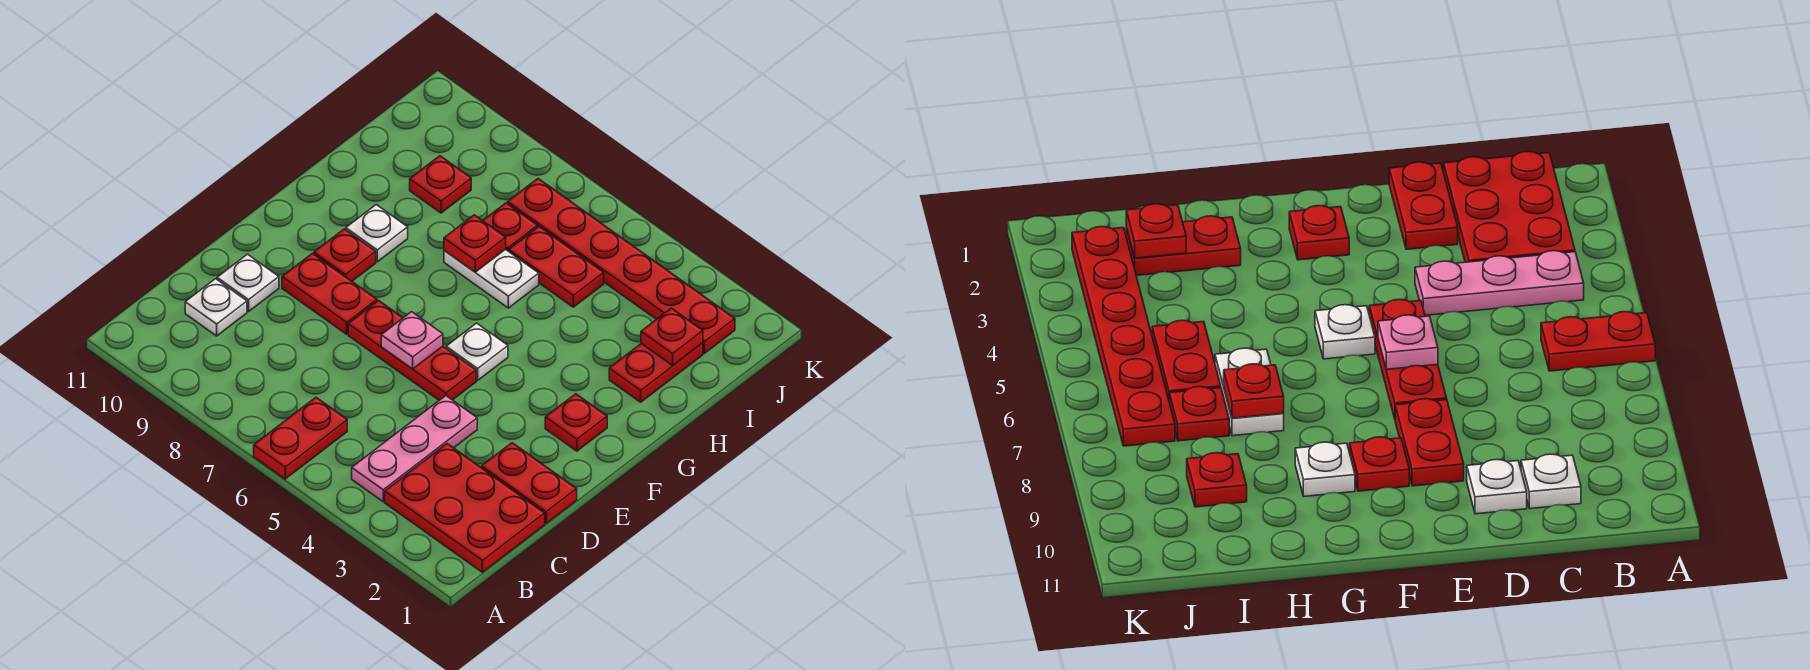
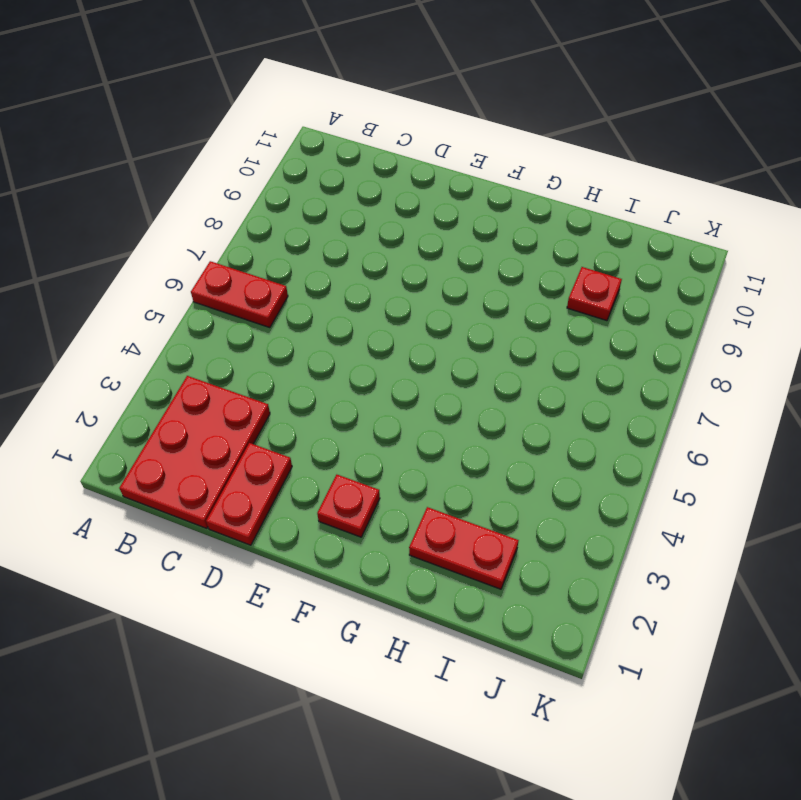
none -> pink 1x3 plate [352,396,477,502]
none -> white 1x1 plate [185,279,247,336]
none -> white 1x1 plate [217,254,279,312]

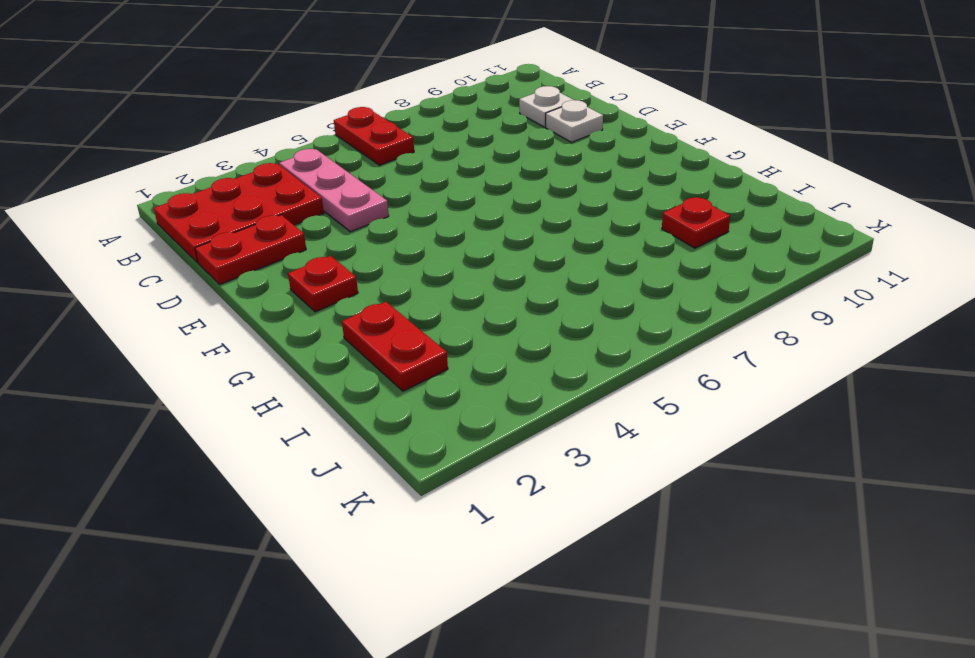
none -> red 1x3 plate [348,301,476,400]
none -> red 1x2 plate [282,253,377,334]
none -> white 1x1 plate [446,323,508,380]

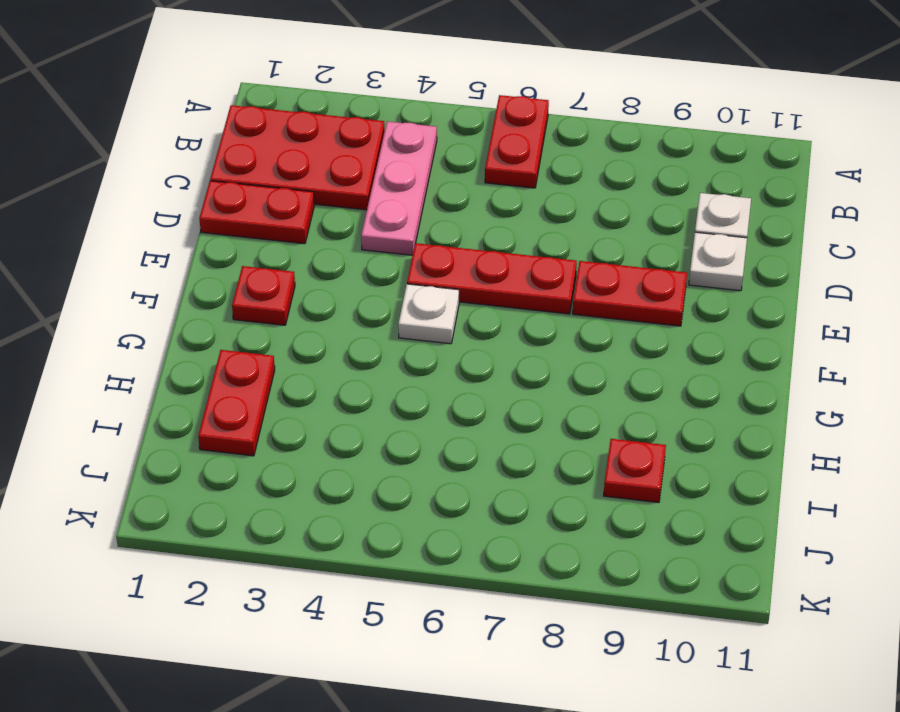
none -> red 1x1 plate [314,229,376,281]
none -> white 1x1 plate [346,205,408,262]
none -> white 1x2 plate [444,249,539,308]

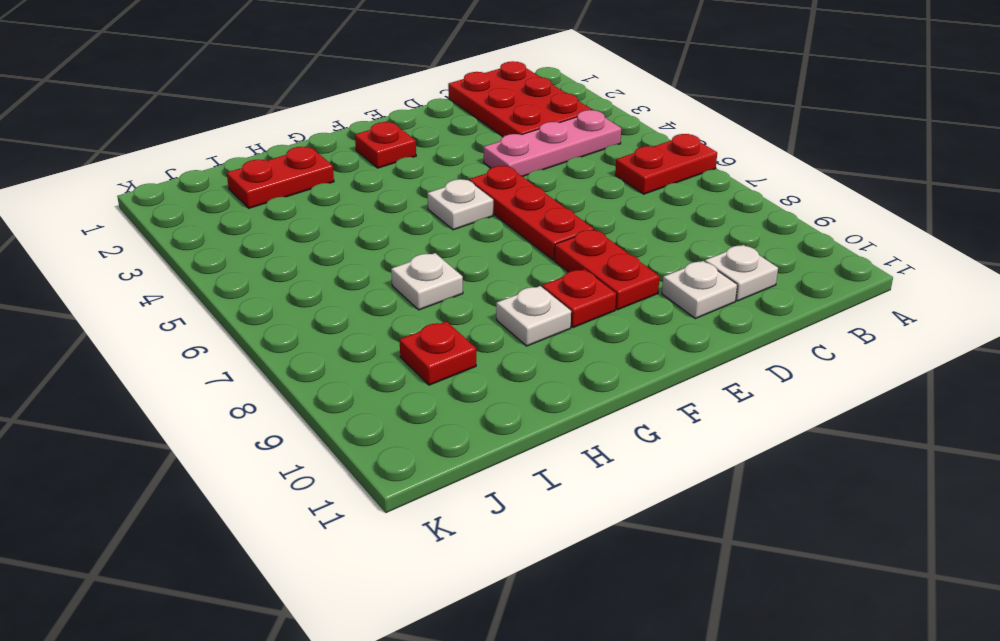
white 1x1 plate [391,253,463,310] -> white 1x2 plate [444,249,539,308]
none -> red 1x2 plate [482,443,577,523]
none -> red 1x2 plate [509,226,604,307]
none -> red 1x1 plate [483,203,538,251]

